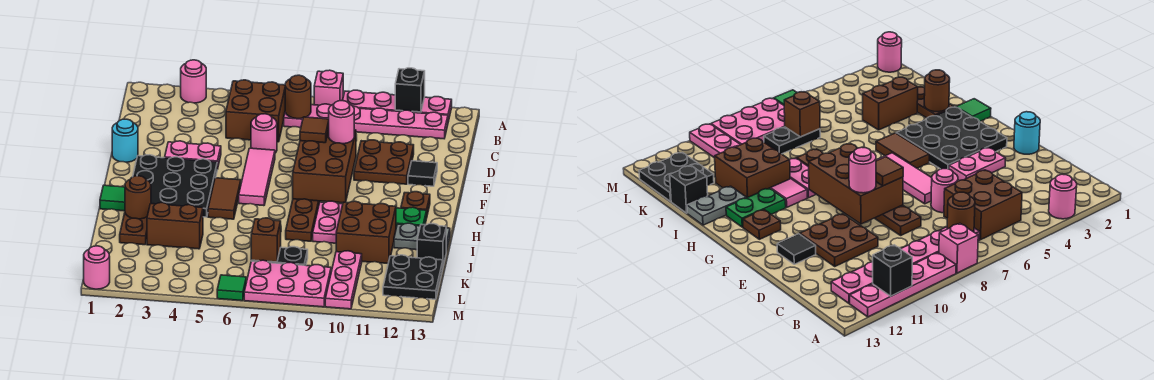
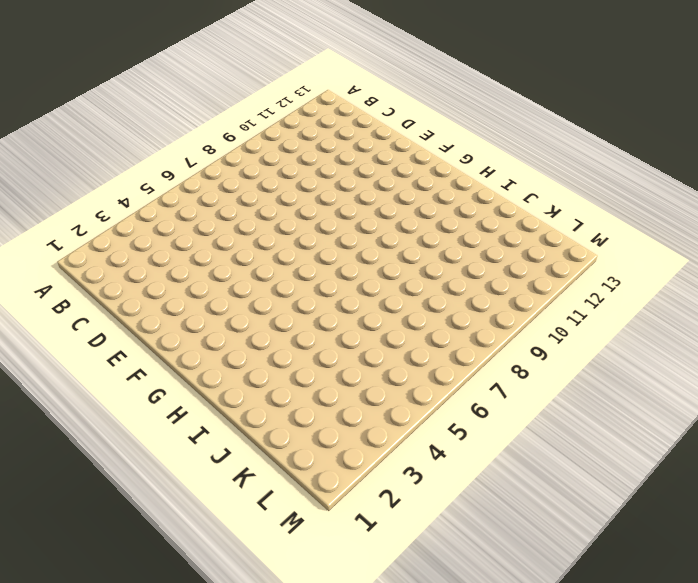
none -> pink 1x1 round brick [181,60,206,103]
none -> pink 1x1 brick [314,70,343,105]
none -> pink 1x4 plate [343,90,452,122]
none -> brown 2x2 brick [226,80,285,142]

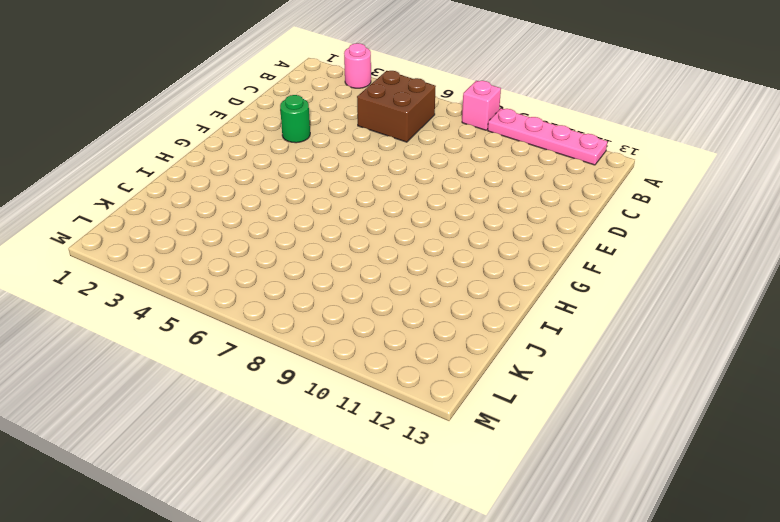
green 1x1 round brick [280,95,310,143] -> pink 1x2 plate [165,141,221,169]
none -> pink 1x6 plate [284,104,448,139]
none -> pink 1x1 round brick [251,114,277,153]
none -> brown 1x6 plate [286,199,320,241]
none -> brown 2x2 plate [354,140,414,184]

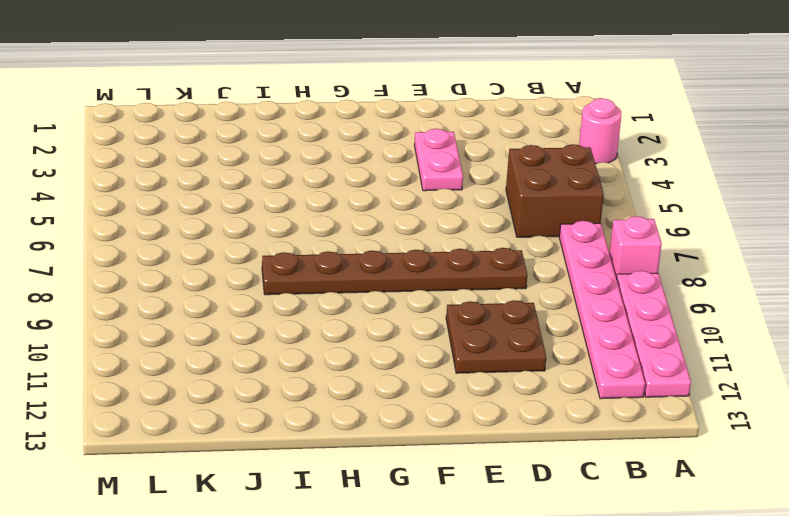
none -> pink 1x1 round brick [251,114,277,153]
none -> cyan 1x1 round brick [112,119,138,162]
none -> pink 1x3 tile [239,148,275,206]
none -> black 1x1 tile [408,161,437,186]

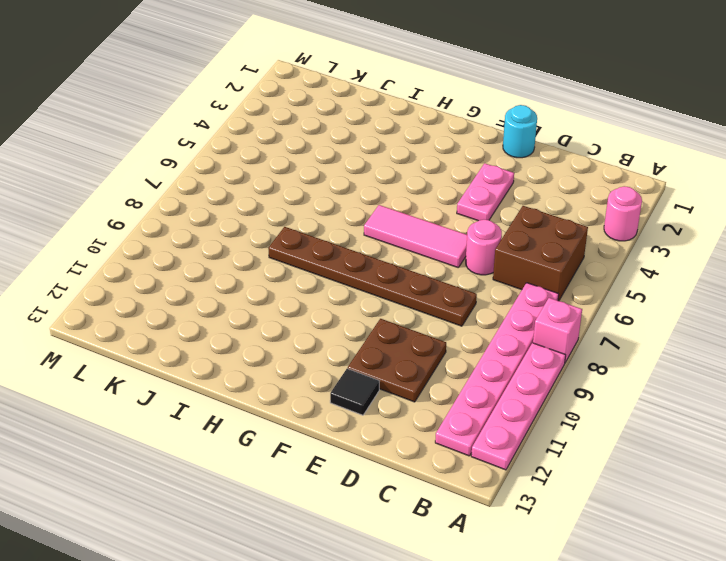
none -> black 3x3 plate [133,155,217,217]
none -> brown 1x2 tile [208,178,241,219]
none -> brown 1x1 plate [401,192,430,215]
none -> green 1x1 tile [100,185,125,211]

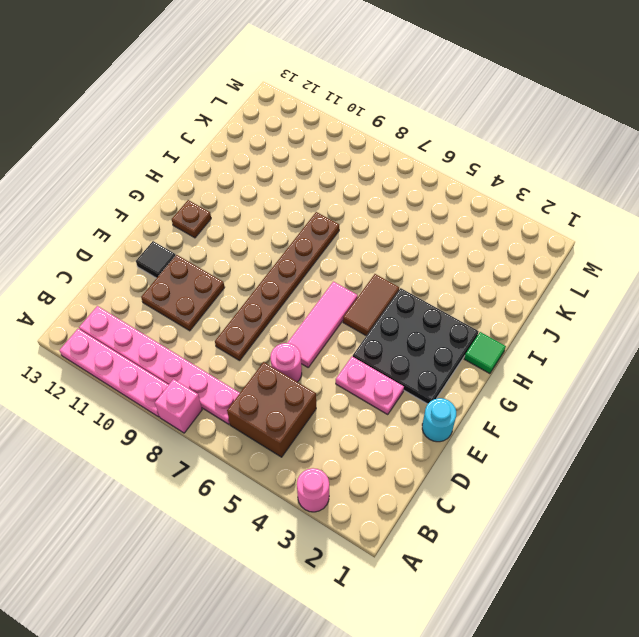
none -> pink 1x2 plate [313,201,343,243]
none -> pink 1x1 tile [770,179,807,207]
none -> green 1x2 plate [396,207,427,227]
none -> brown 1x2 plate [120,213,147,245]

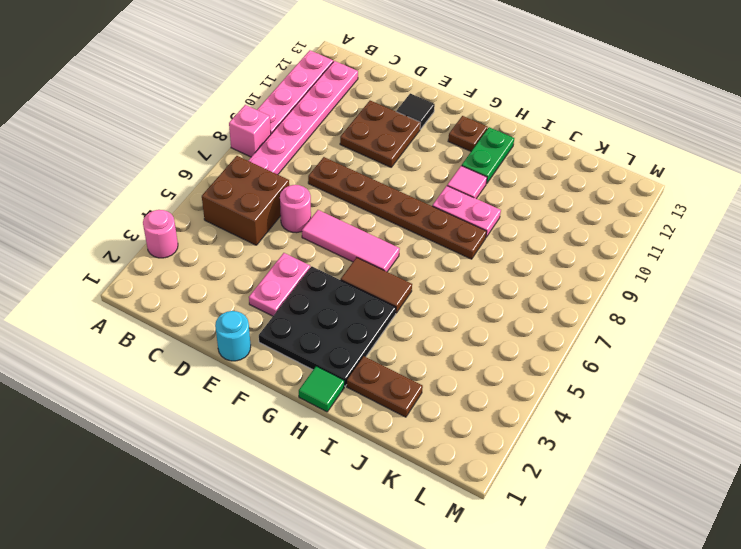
none -> brown 2x2 brick [336,201,396,263]
none -> grey 1x2 plate [394,223,450,252]
none -> brown 1x2 brick [147,203,203,249]
none -> black 1x1 brick [417,224,446,266]

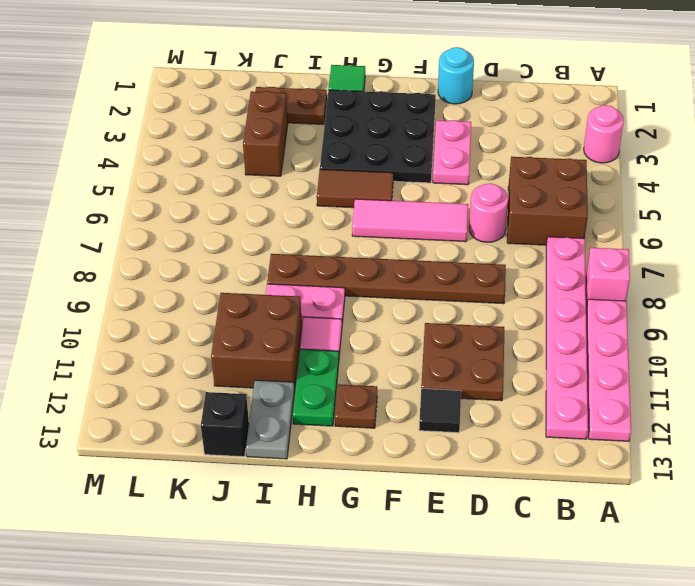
none -> black 1x2 plate [251,247,308,265]
none -> pink 1x3 plate [325,251,362,309]
none -> black 2x2 plate [383,255,443,299]
none -> pink 2x3 plate [244,260,331,307]

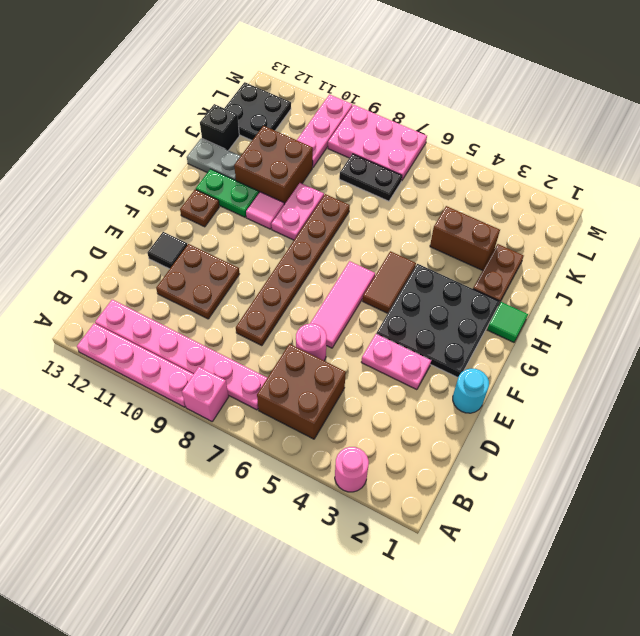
none -> pink 1x1 round brick [84,246,110,289]
none -> green 1x1 tile [217,275,246,301]
none -> black 1x1 brick [395,68,425,112]
none -> brown 1x1 round brick [285,75,311,119]

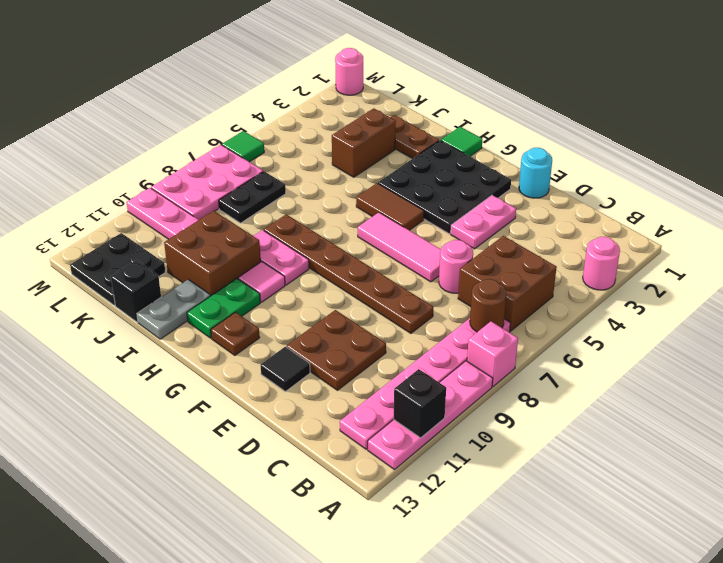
none -> brown 2x3 brick [293,130,356,203]
none -> brown 1x1 round brick [125,176,151,219]
none -> brown 1x1 brick [251,218,281,262]
none -> brown 1x1 tile [300,117,329,143]

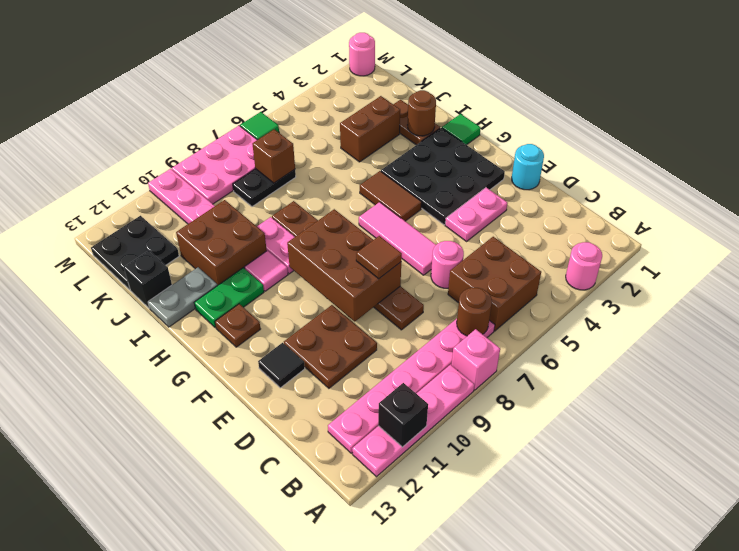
none -> pink 1x1 round brick [329,101,354,144]

